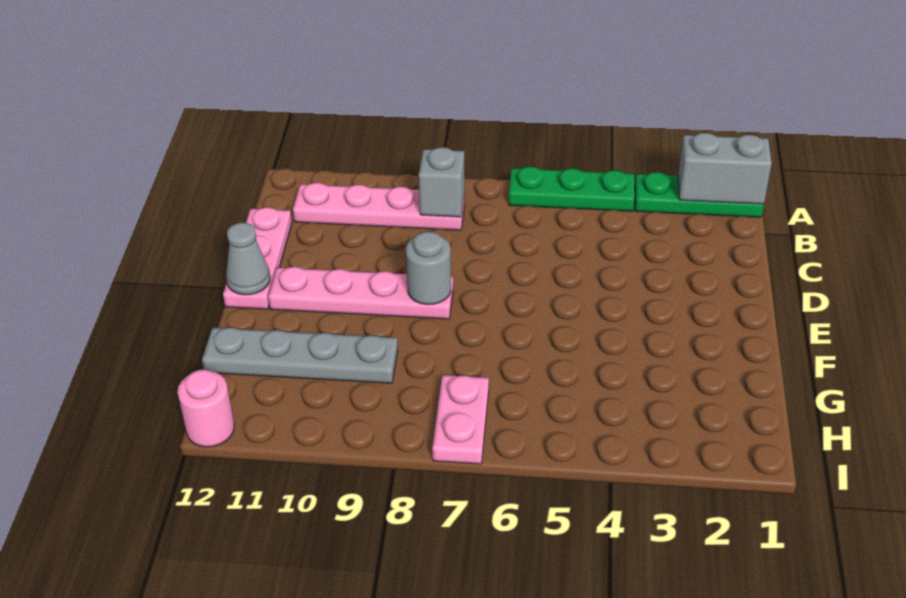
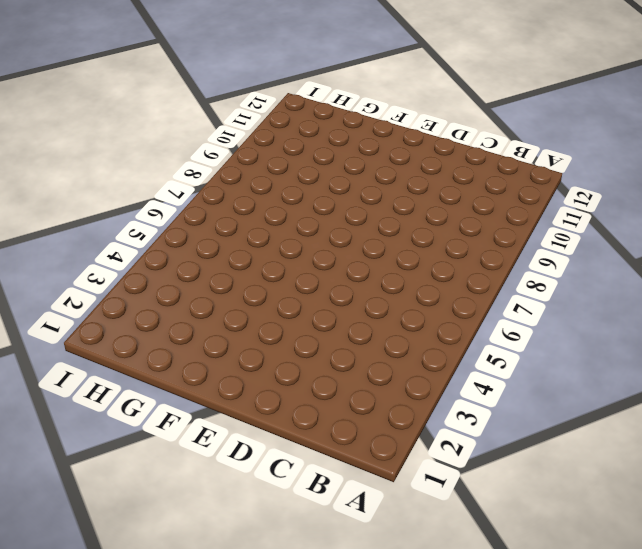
none -> green 1x3 plate [635,172,764,217]
none -> green 1x3 plate [509,166,634,211]
none -> pink 1x4 plate [293,183,465,230]

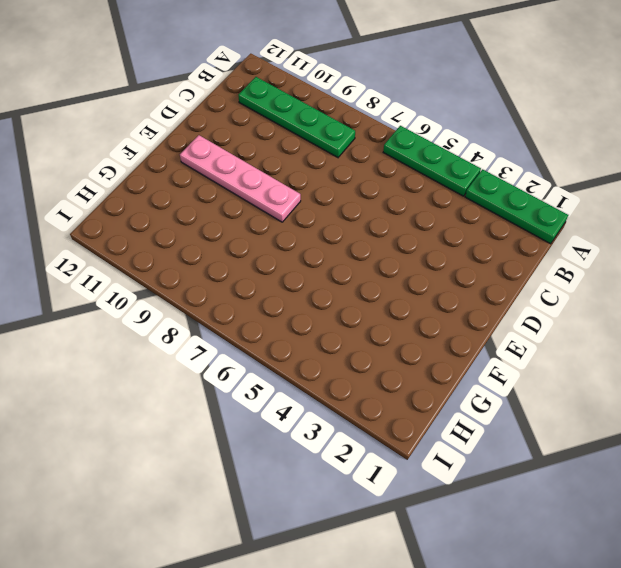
green 1x4 plate [238,77,355,157] -> pink 1x4 plate [293,183,465,230]
none -> pink 1x3 plate [223,207,292,309]
none -> grey 1x4 plate [202,327,398,383]
none -> pink 1x2 plate [432,375,489,464]

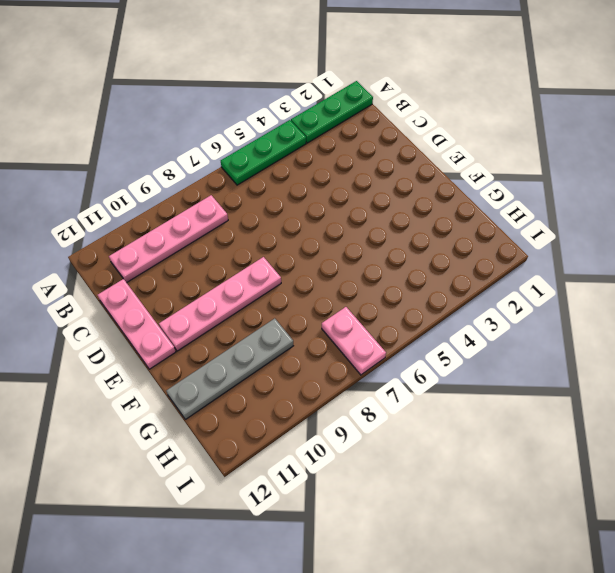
none -> pink 1x1 round brick [177,370,234,447]
none -> grey 1x2 brick [678,133,772,204]
none -> grey 1x1 brick [419,147,465,217]

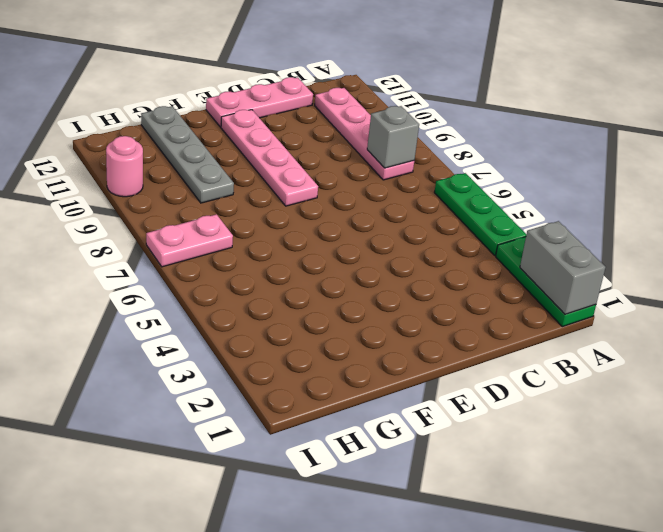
pink 1x1 round brick [106,136,143,197] -> pink 1x1 round brick moved to [177,370,234,447]
none -> grey 1x1 round brick [406,232,451,305]
none -> grey 1x1 cone [226,223,270,295]

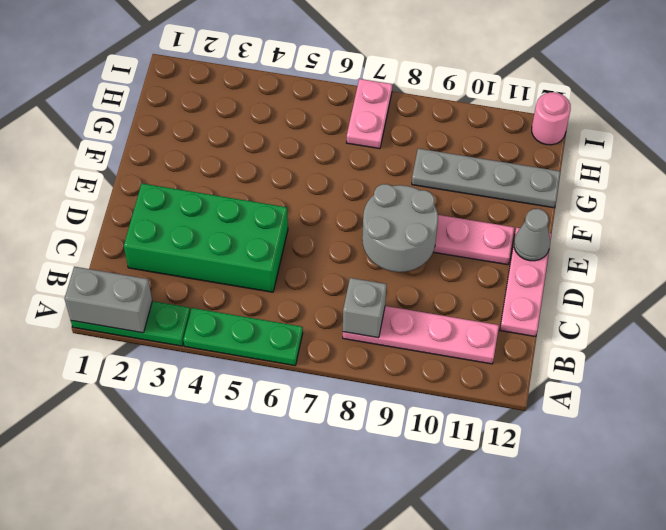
green 2x4 brick [124,183,288,292] -> none
grey 2x2 round brick [362,184,438,272] -> grey 1x1 round brick [406,232,451,305]

